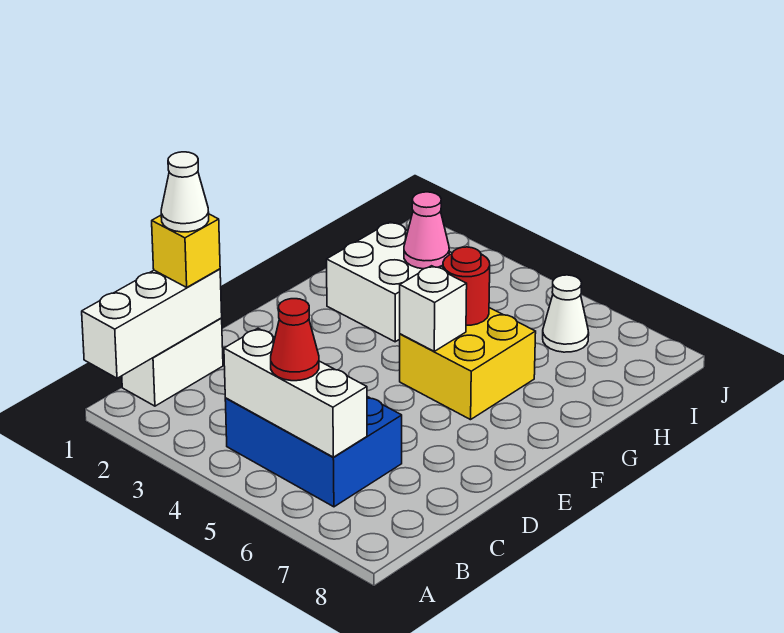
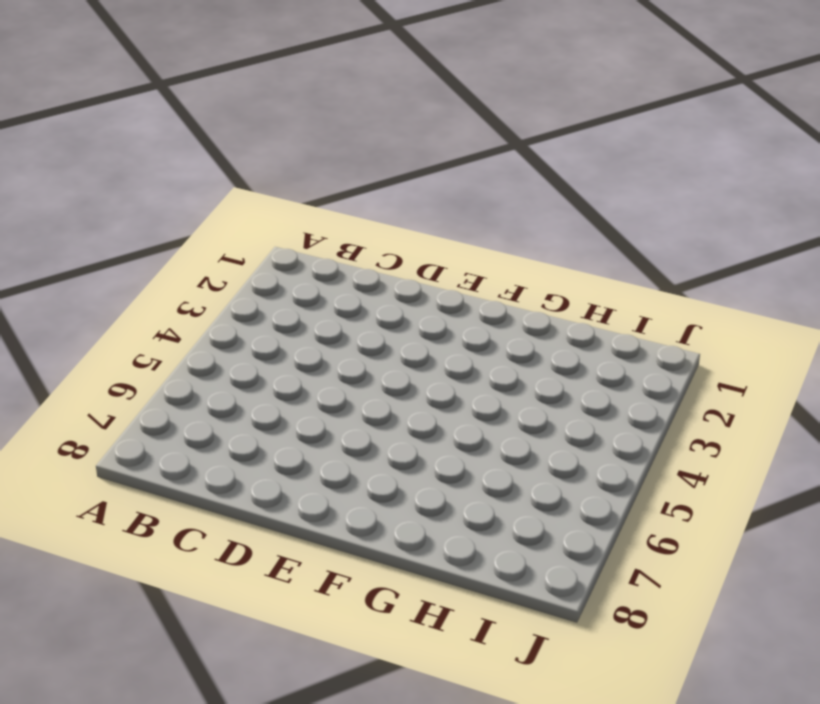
none -> white 1x2 brick [122,318,223,406]
none -> blue 2x3 brick [225,397,402,507]
none -> yellow 2x2 brick [400,308,536,420]

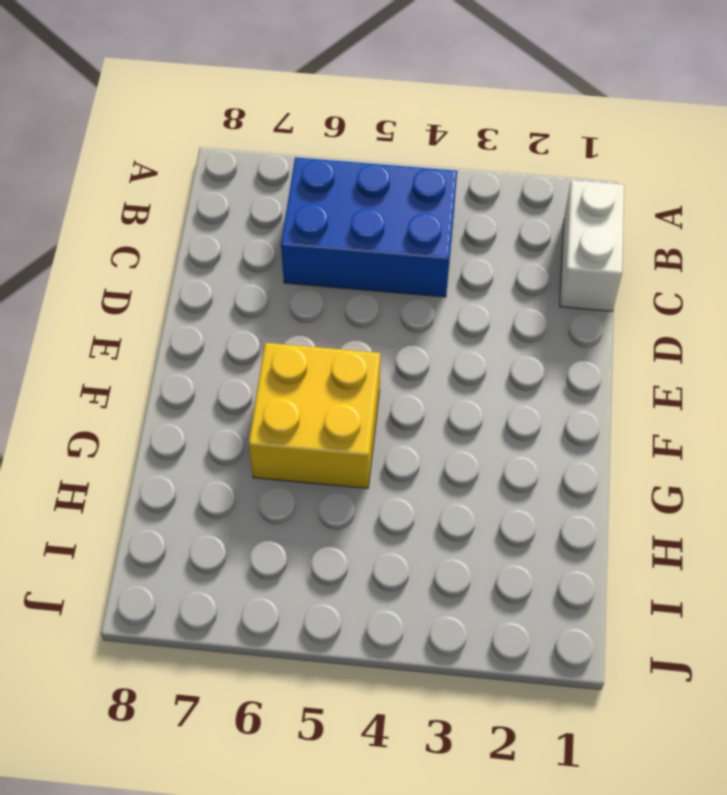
none -> white 2x2 brick [327,222,452,342]
none -> white 1x1 cone [543,275,589,352]
none -> white 1x3 brick [82,269,222,378]

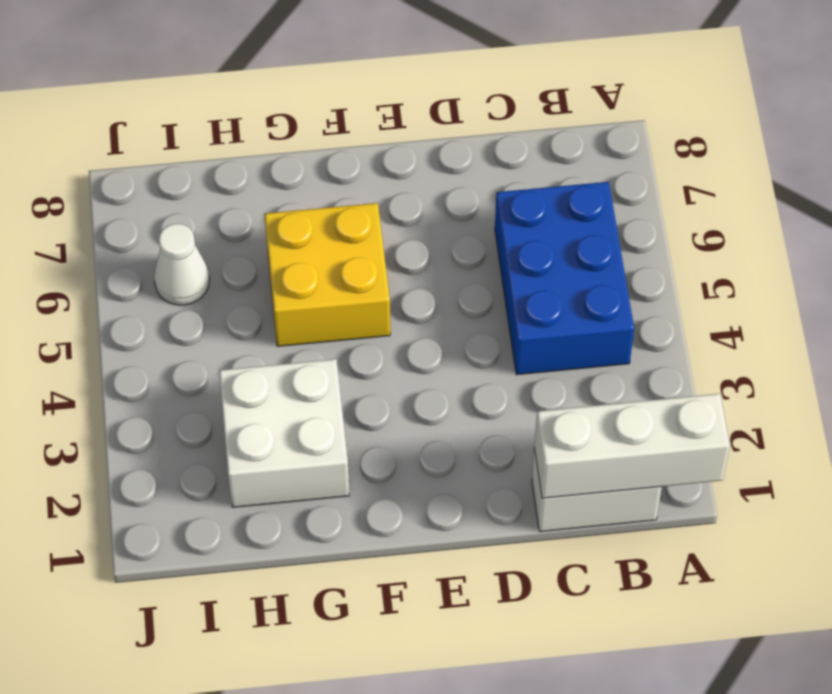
none -> white 1x3 brick [224,328,367,457]
none -> white 1x1 brick [400,266,467,351]
none -> red 1x1 round brick [443,247,490,325]

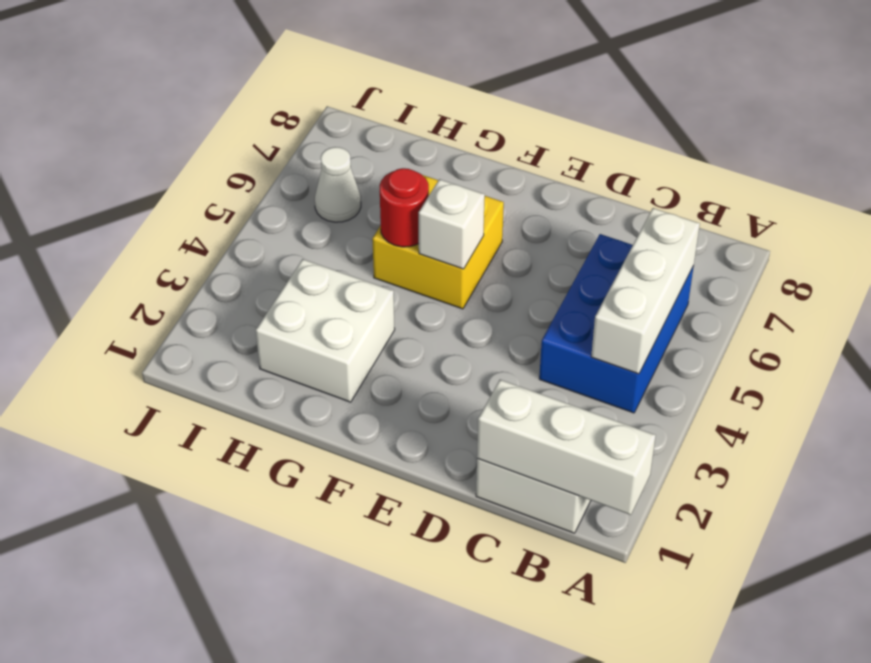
none -> pink 1x1 cone [404,192,449,269]
none -> red 1x1 cone [271,299,319,381]
none -> yellow 1x1 brick [152,214,220,287]

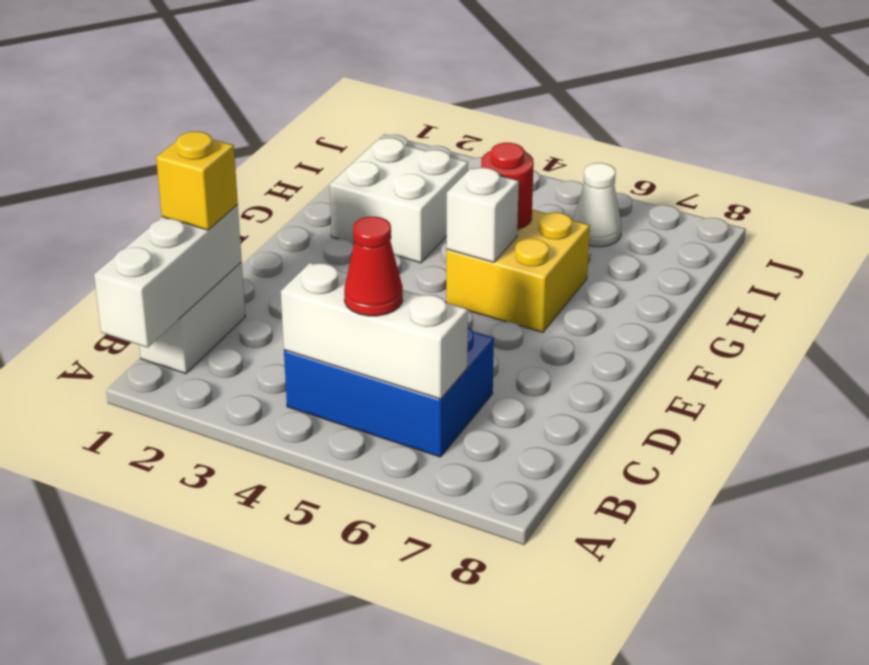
none -> pink 1x1 cone [404,192,449,269]
none -> white 1x1 cone [161,152,209,232]

